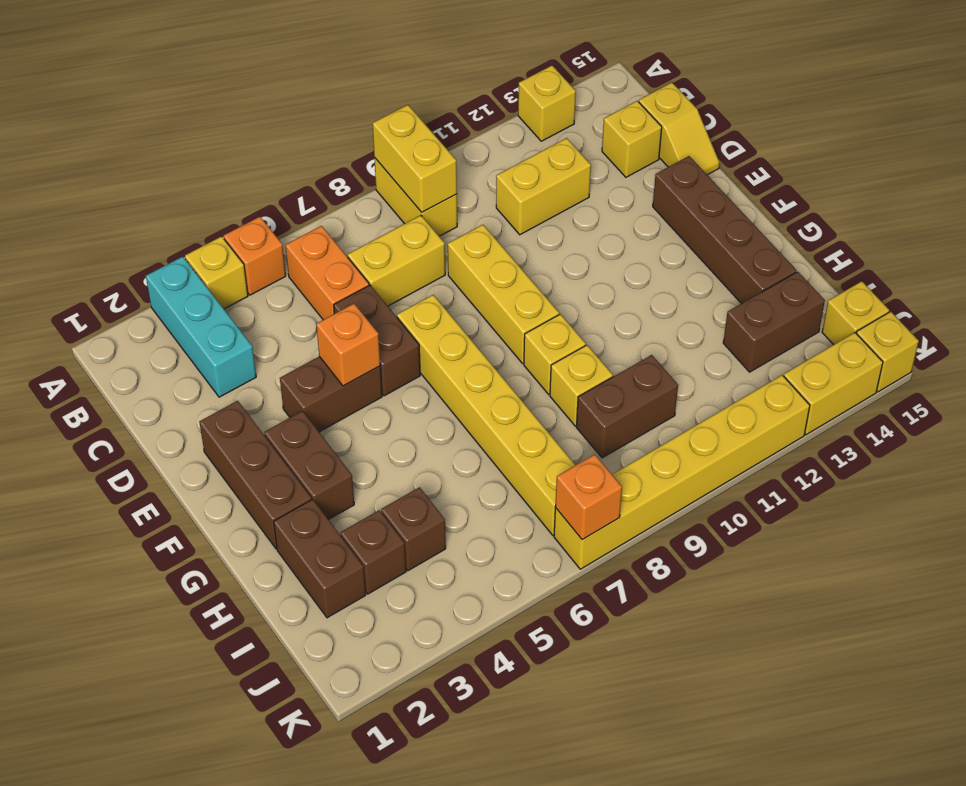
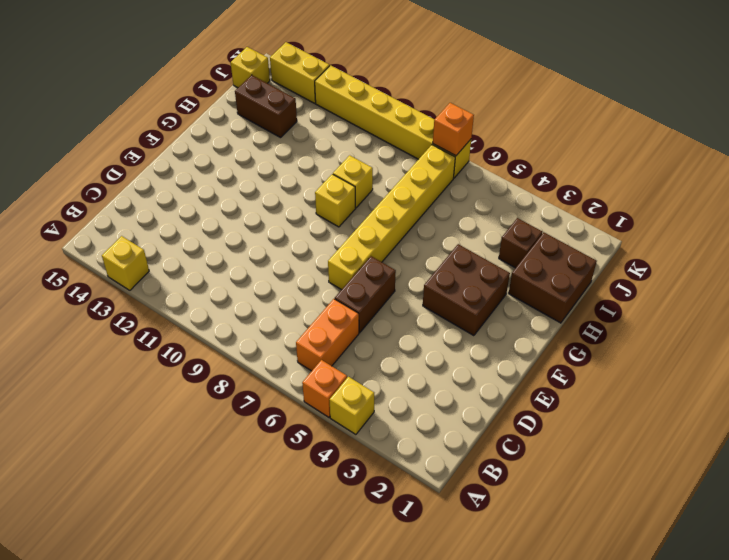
brown 2x2 brick [423,244,510,336] -> brown 1x2 brick [264,411,354,520]
brown 2x2 brick [509,233,597,323] -> brown 1x2 brick [274,499,366,618]
none -> cyan 1x3 brick [146,257,256,397]
none -> yellow 1x2 brick [374,158,457,236]
none -> yellow 1x2 brick [348,215,445,306]
none -> yellow 1x2 brick [496,138,591,235]

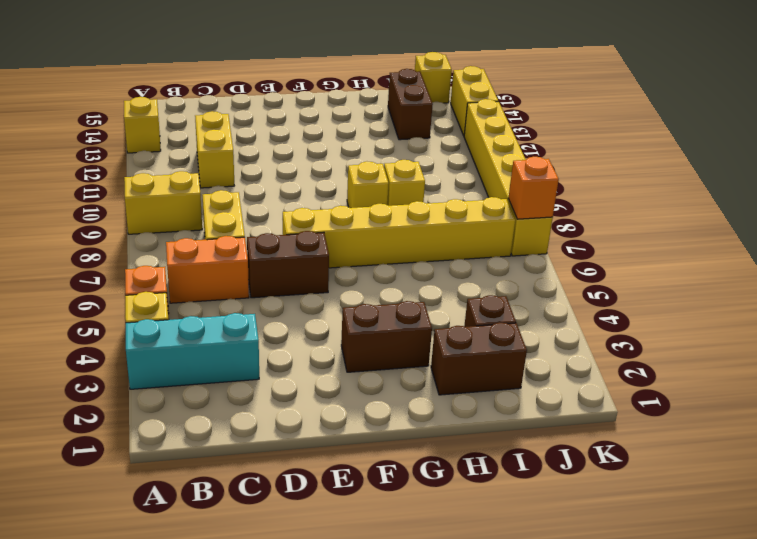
none -> yellow 1x1 brick [602,101,662,177]
none -> yellow 1x2 slope [639,83,719,175]
none -> yellow 1x3 brick [448,225,559,363]
none -> brown 1x3 brick [199,401,312,549]

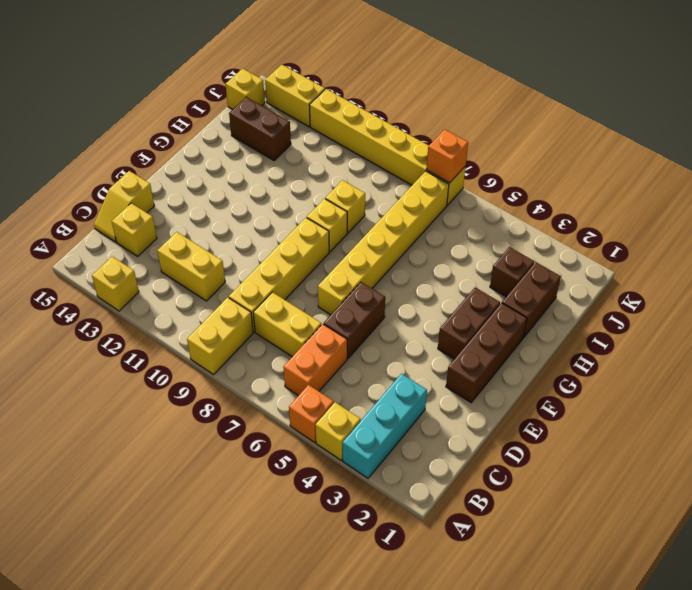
yellow 1x4 brick [229,218,329,332] -> yellow 1x3 brick [448,225,559,363]
yellow 1x2 slope [94,171,154,242] -> yellow 1x2 slope turned to [639,83,719,175]
none -> brown 1x2 brick [280,356,382,432]
none -> brown 1x4 brick [653,156,797,304]
none -> brown 1x1 brick [381,487,446,571]
none -> brown 1x2 brick [576,355,678,458]

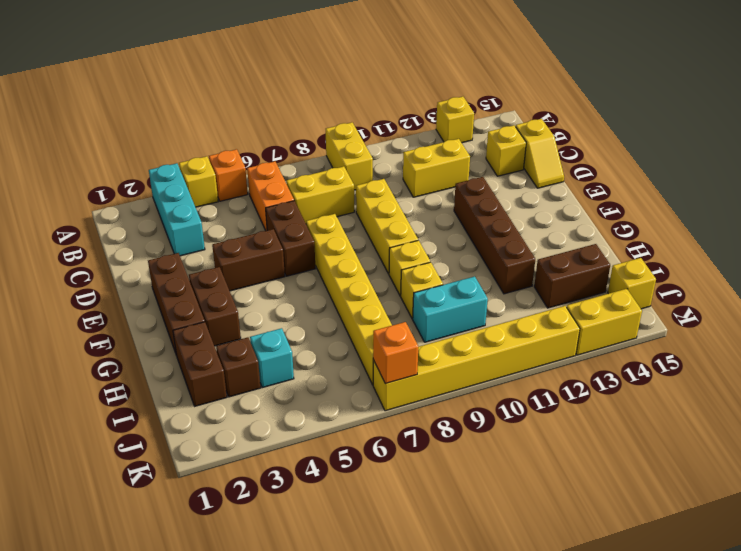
brown 1x4 brick [454,177,535,294] -> brown 1x4 brick moved to [653,156,797,304]
cyan 1x1 brick [250,328,294,388] -> brown 1x1 brick [381,487,446,571]
cyan 1x2 brick [413,276,488,342] -> brown 1x2 brick [576,355,678,458]
none -> yellow 1x1 brick [856,312,919,392]
none -> yellow 1x2 brick [373,105,457,212]
none -> orange 1x1 brick [316,304,380,386]

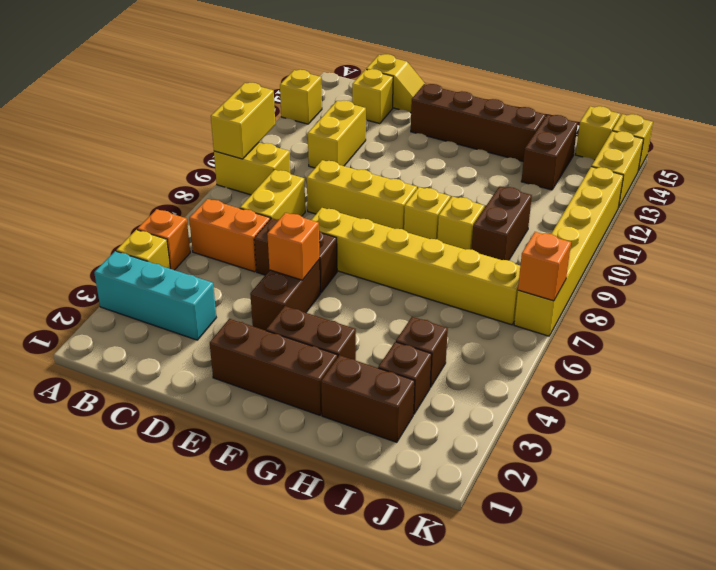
yellow 1x2 brick [211,83,275,159] -> yellow 1x2 brick turned to [373,105,457,212]

